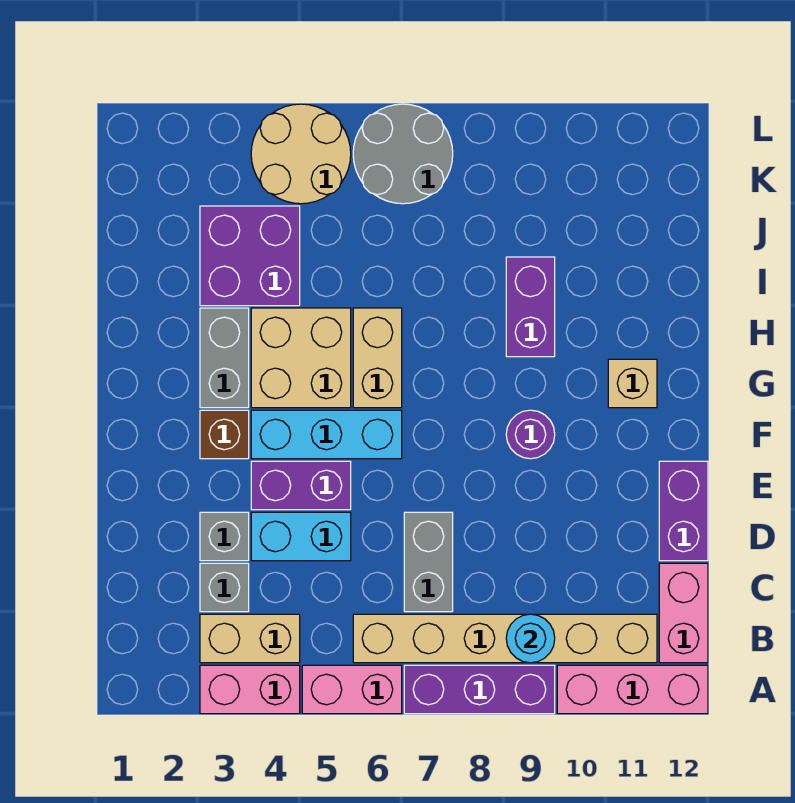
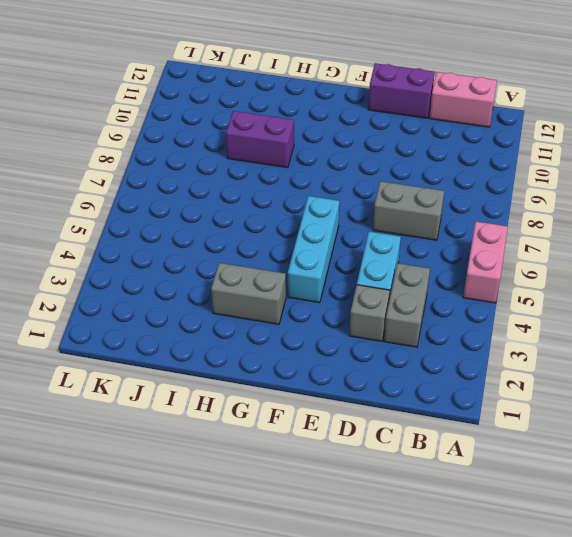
grey 1x2 brick [384,263,430,347] -> grey 1x1 brick [200,563,249,612]
none -> pink 1x2 brick [200,665,300,714]
none -> purple 1x3 brick [404,665,555,714]
none -> pink 1x3 brick [557,665,708,714]

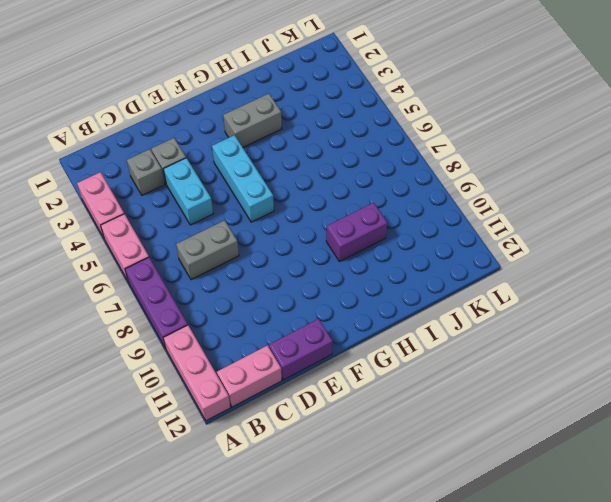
none -> tan 1x2 brick [200,614,300,663]
none -> tan 1x6 brick [353,614,657,663]
none -> purple 1x2 brick [251,461,351,510]

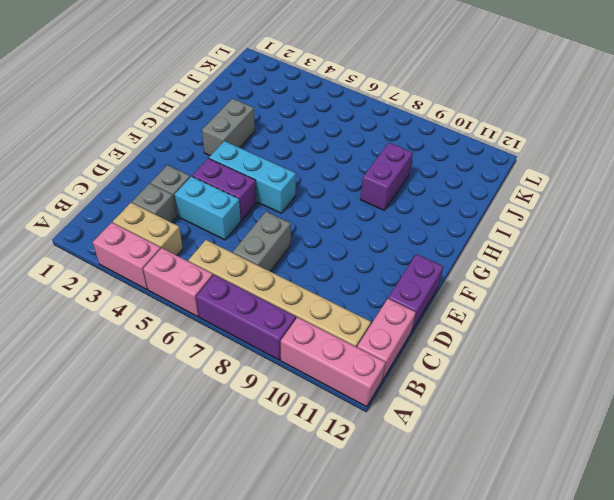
none -> brown 1x1 brick [200,410,249,459]
none -> purple 1x1 round brick [506,410,555,459]
none -> tan 2x2 brick [251,308,351,408]

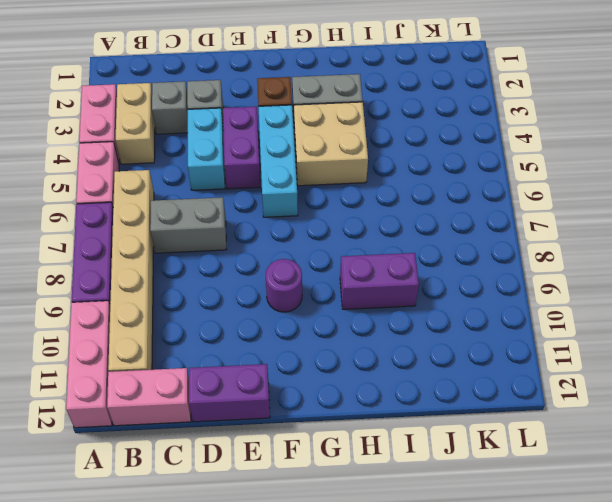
none -> tan 1x2 brick [353,308,402,408]
none -> tan 1x1 brick [608,359,657,408]
none -> purple 2x2 brick [200,206,300,306]

